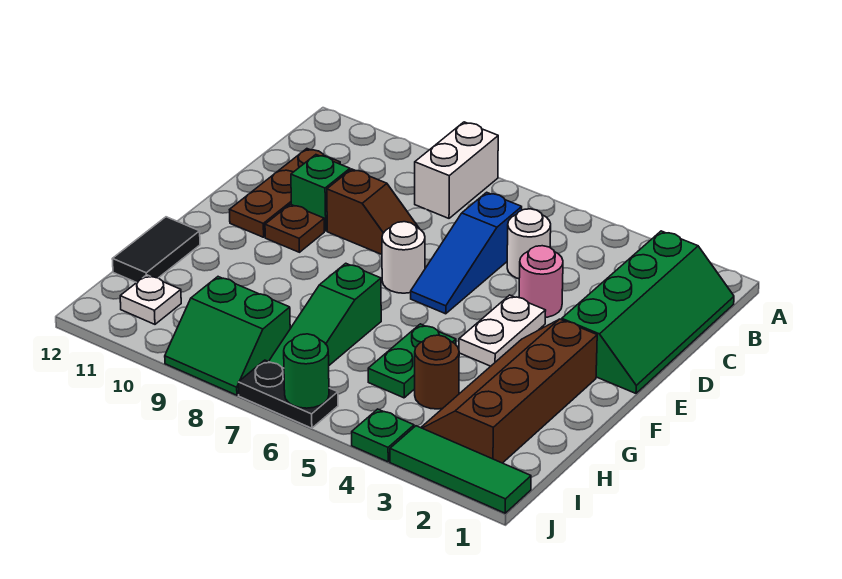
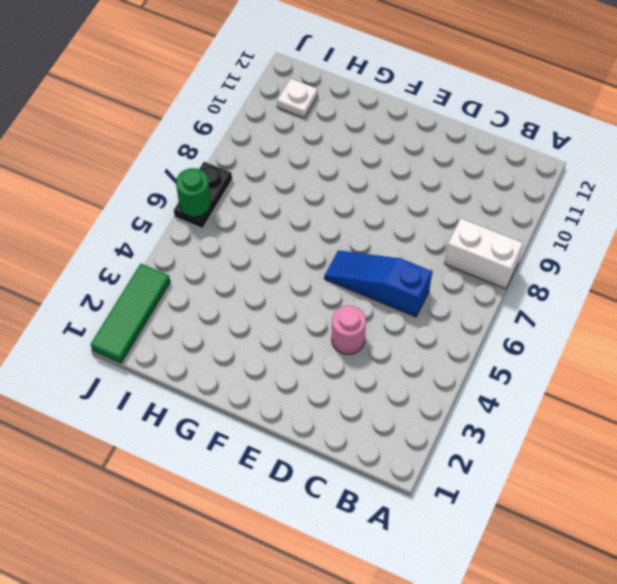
none -> green 2x4 slope [562,231,734,393]
none -> white 1x1 round brick [507,209,551,279]
none -> brown 1x3 plate [230,149,340,237]

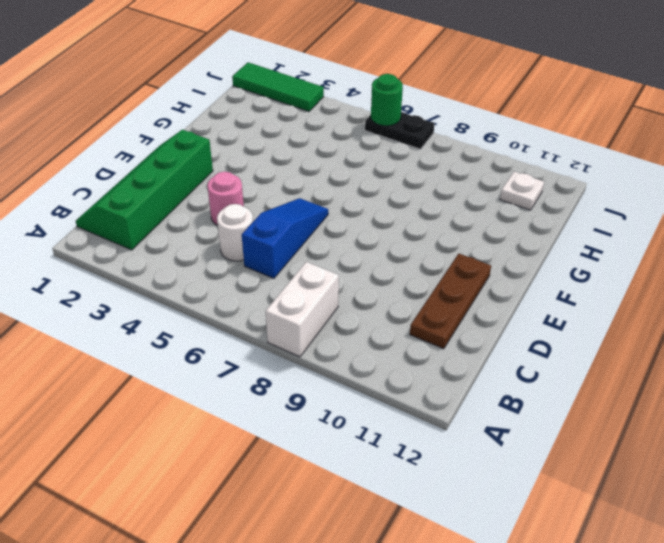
none -> brown 1x2 slope [327,169,419,254]
none -> green 1x1 brick [291,155,350,231]
none -> white 1x2 plate [459,295,546,366]

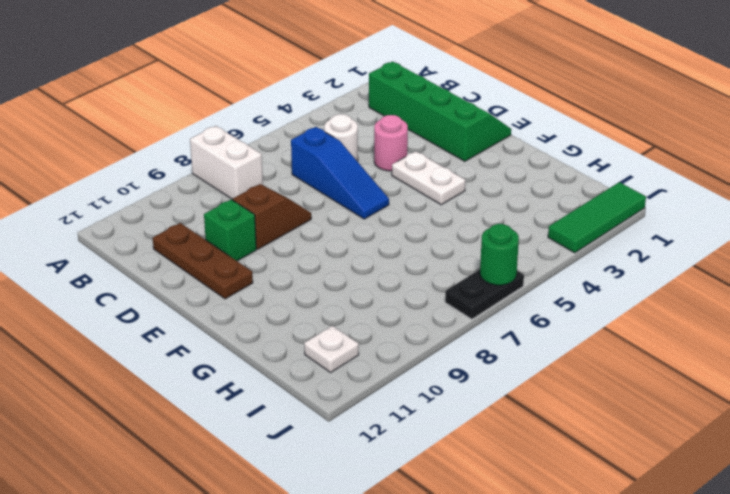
none -> white 1x1 round brick [382,222,425,293]
none -> brown 1x1 plate [265,204,324,252]
none -> brown 2x4 slope [421,319,597,463]

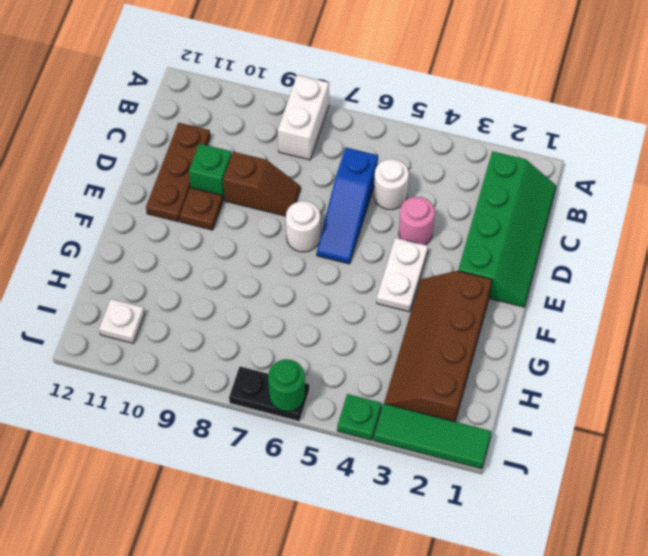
none -> green 1x2 plate [368,324,456,398]
none -> green 1x3 slope [269,263,381,368]
none -> black 1x2 tile [112,217,200,283]

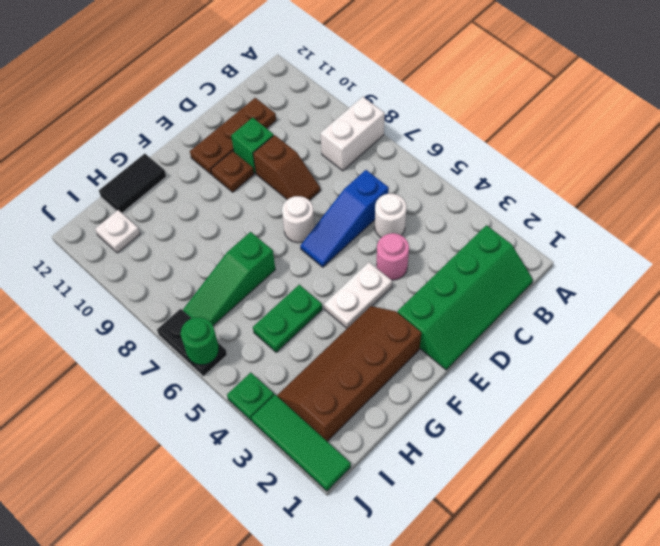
none -> brown 1x1 round brick [415,335,459,409]
none -> green 2x2 slope [165,277,290,395]

